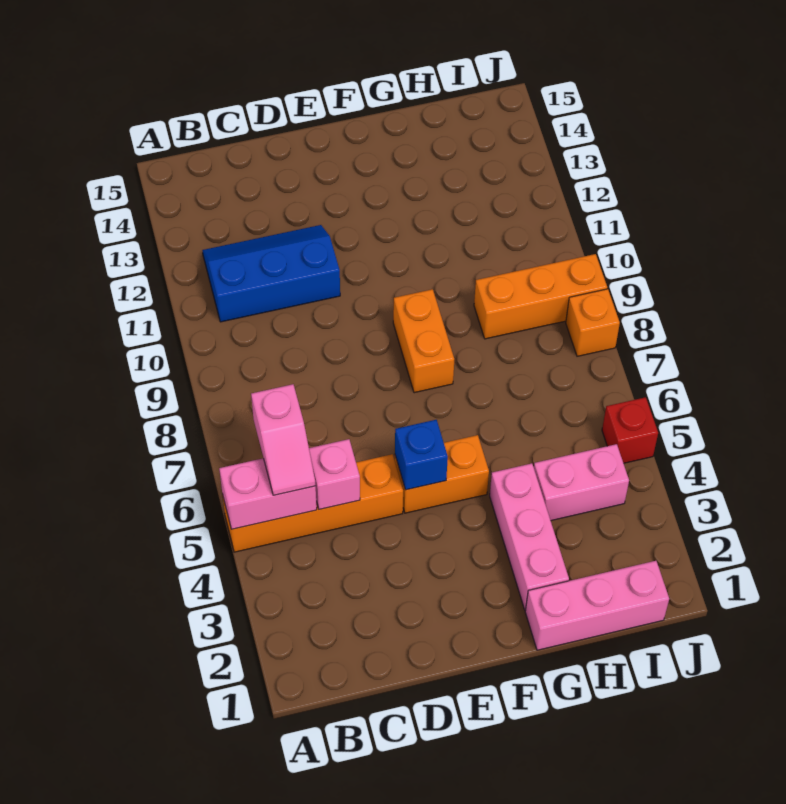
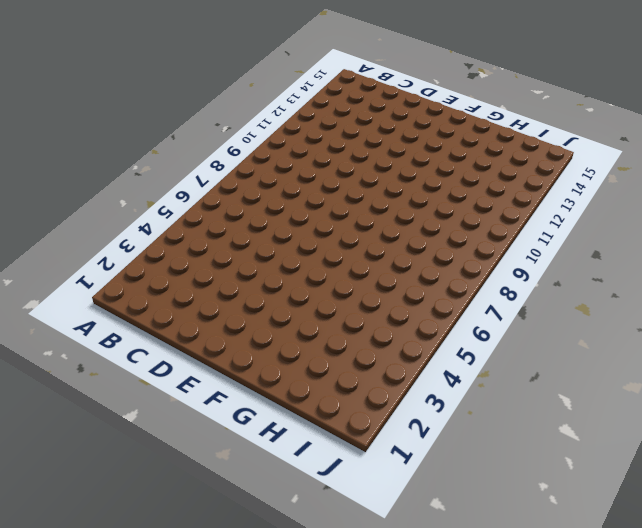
none -> orange 1x4 brick [223,454,403,552]
none -> blue 2x3 slope [202,225,340,322]
none -> orange 1x2 brick [395,435,489,513]

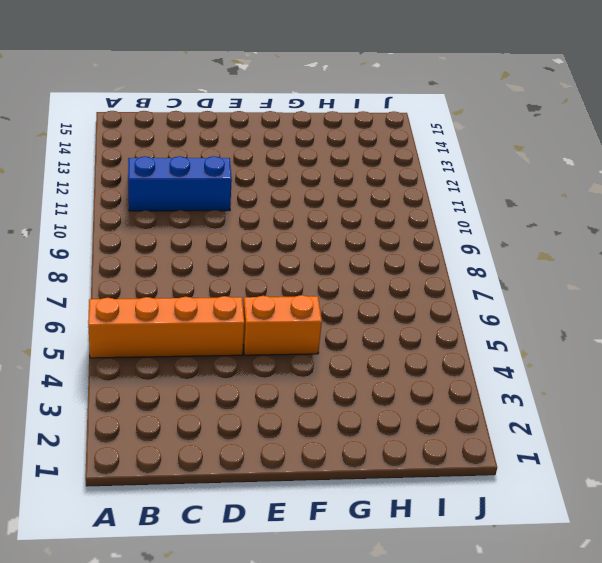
none -> orange 1x2 brick [393,289,454,393]
none -> pink 1x3 brick [525,561,669,650]
none -> pink 1x3 brick [490,463,569,610]

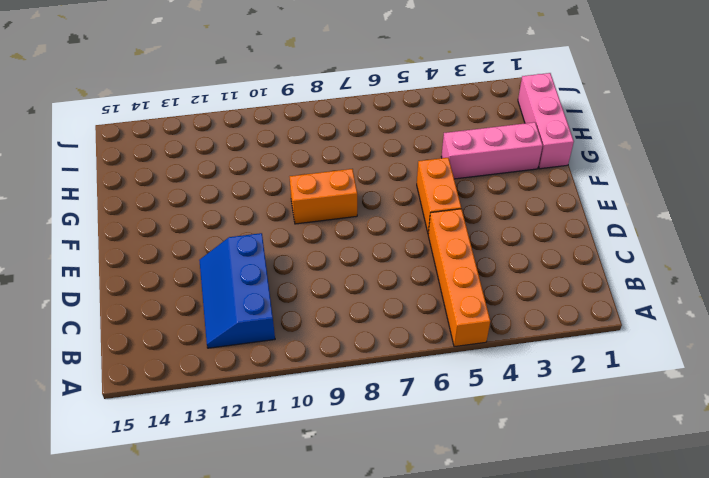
none -> pink 1x2 brick [534,444,629,520]
none -> orange 1x3 brick [474,254,607,339]
none -> red 1x1 brick [602,397,658,463]

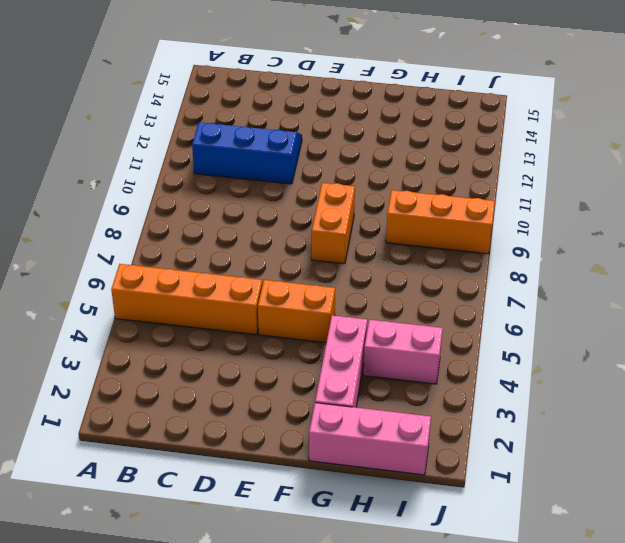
none -> red 1x1 brick [602,397,658,463]
none -> orange 1x1 brick [566,289,620,356]
none -> pink 1x2 brick [219,458,317,529]

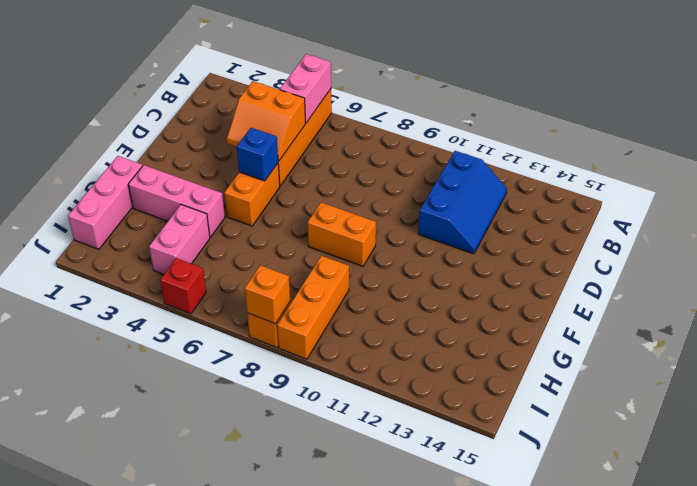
orange 2x2 slope [227,81,305,161] -> pink 1x1 brick [309,439,360,509]
orange 1x1 brick [245,265,290,324] -> none
none -> pink 1x2 slope [251,384,316,495]

